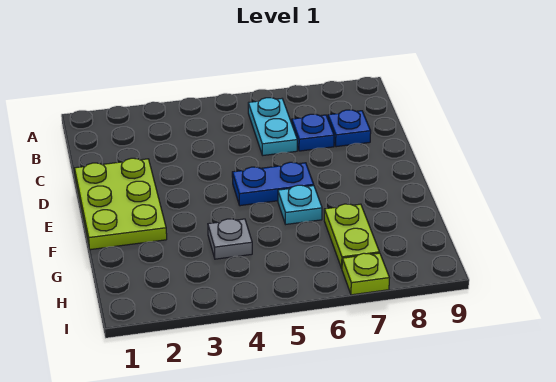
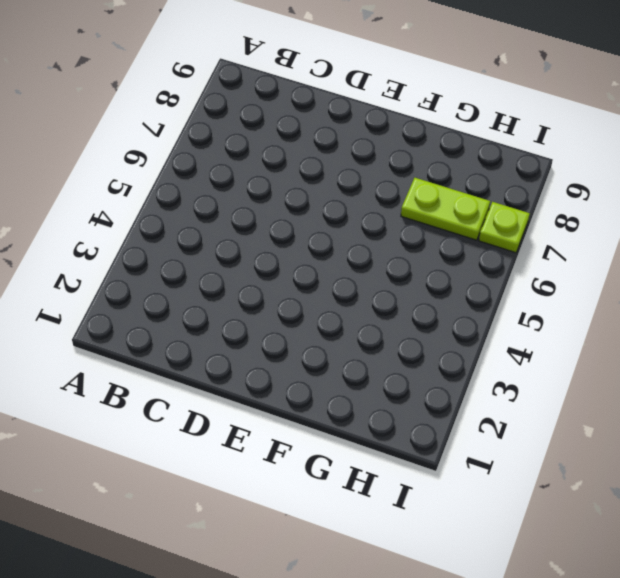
none -> cyan 1x2 plate [248,98,297,155]
none -> blue 1x1 plate [292,114,334,151]

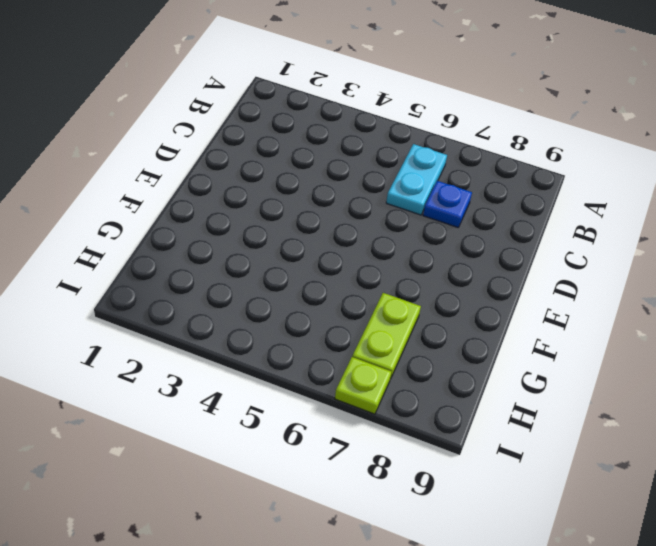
none -> blue 1x1 plate [328,110,371,147]
none -> lime 2x3 plate [74,158,167,250]

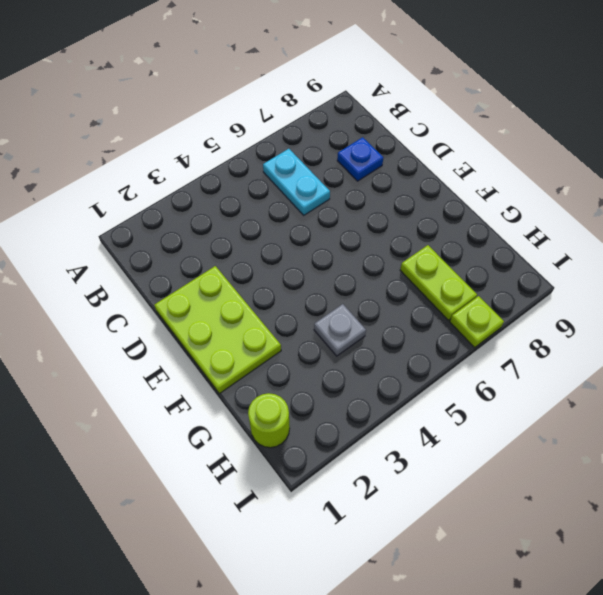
lime 1x1 round brick [248,393,290,448] -> none
none -> blue 1x1 plate [292,114,334,151]
none -> blue 1x2 plate [232,162,314,206]

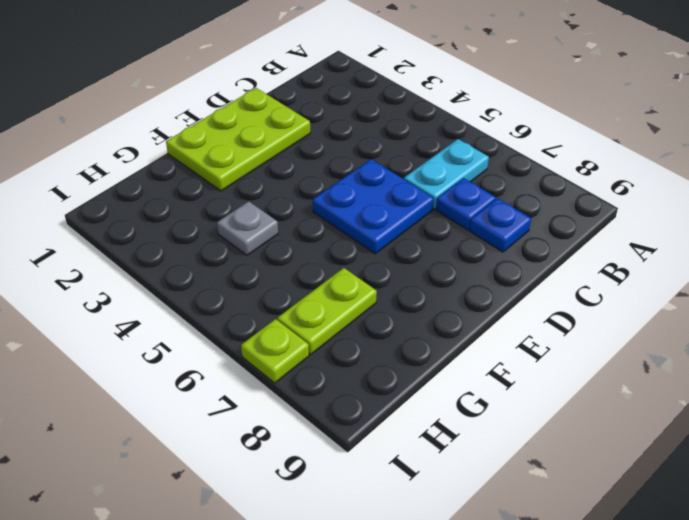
blue 2x2 plate [313,159,434,254] -> blue 1x2 plate [232,162,314,206]
none -> cyan 1x1 plate [278,185,322,224]

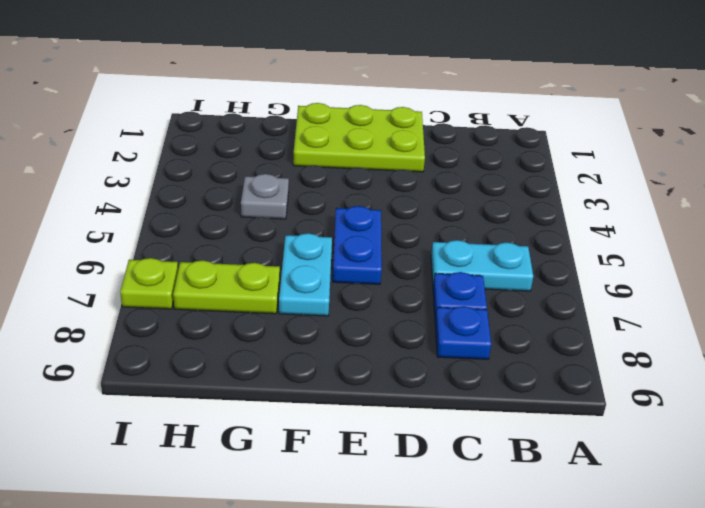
cyan 1x2 plate [279,233,332,316] -> cyan 1x1 plate [278,185,322,224]

